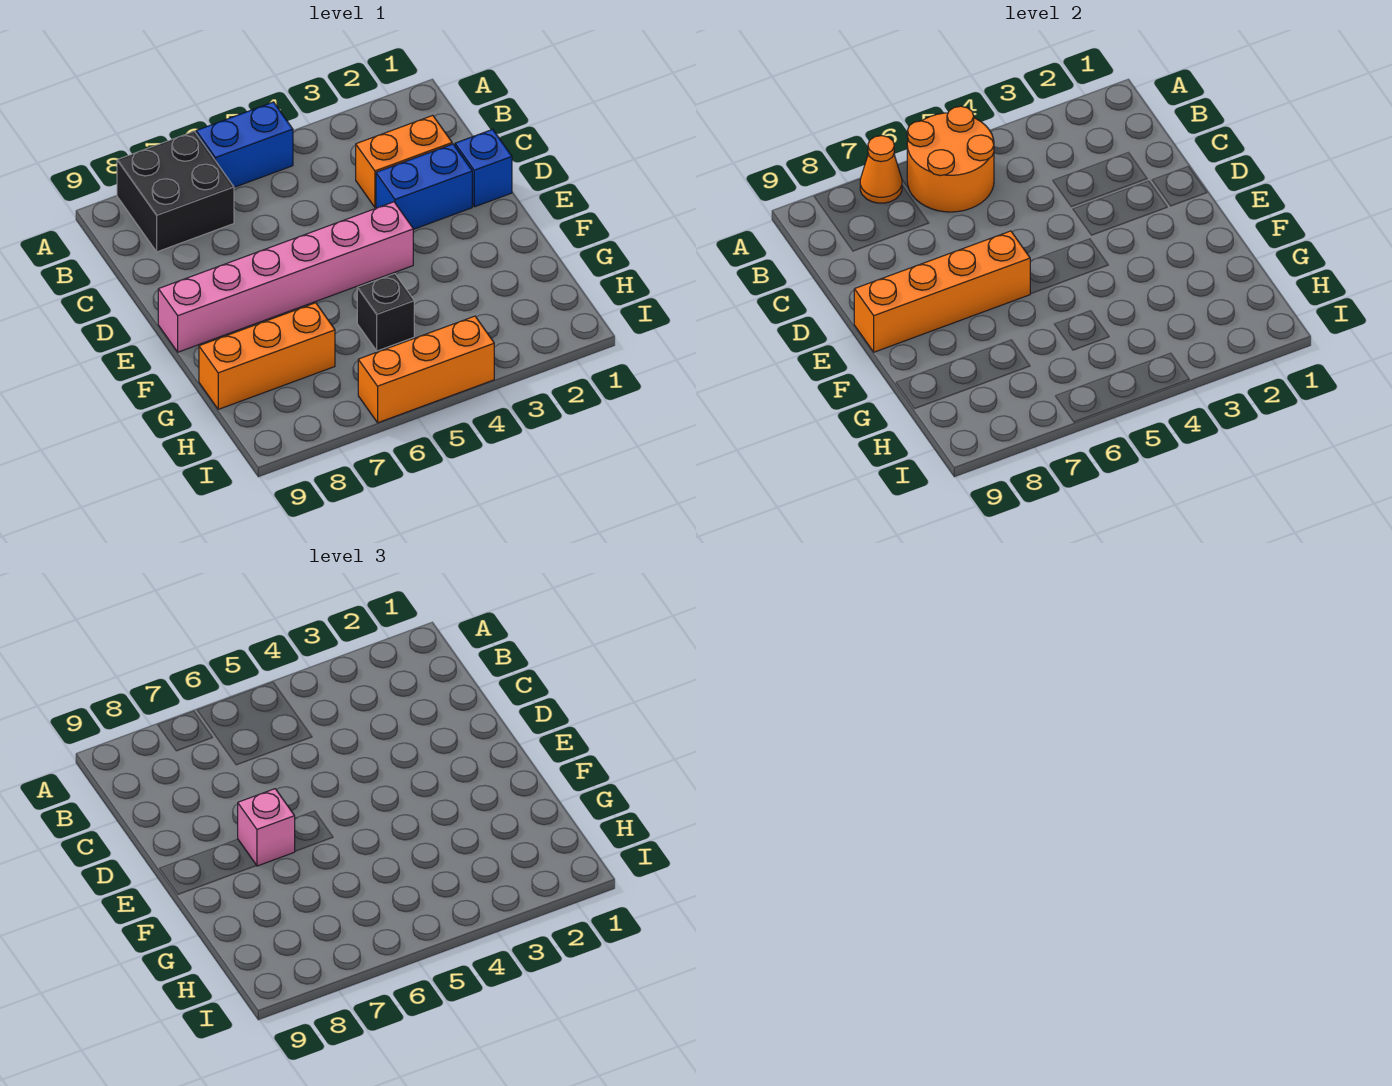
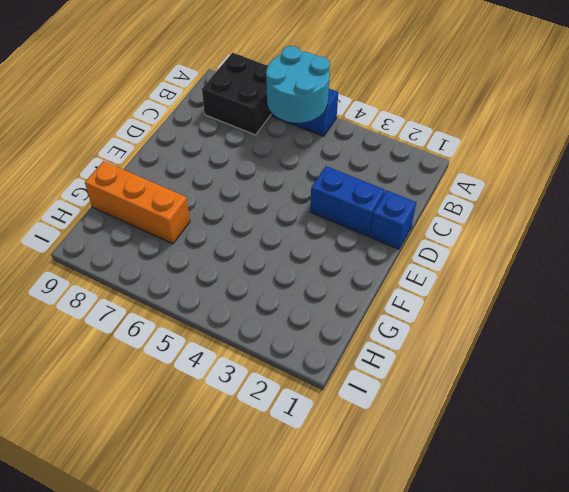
cyan 2x2 round brick [266,46,330,123] -> orange 2x2 round brick [907,106,994,212]
none -> orange 1x2 brick [356,115,452,207]
none -> pink 1x6 brick [158,202,413,352]
none -> black 1x1 brick [357,274,414,351]

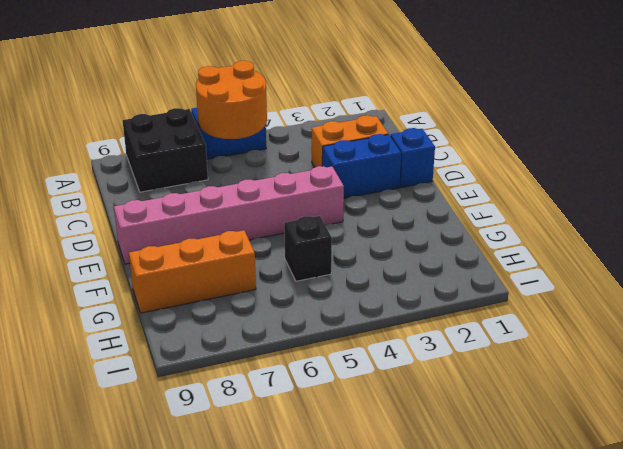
none -> orange 1x3 brick [358,316,494,423]
none -> orange 1x1 cone [860,136,902,203]
none -> orange 1x4 brick [854,231,1030,352]

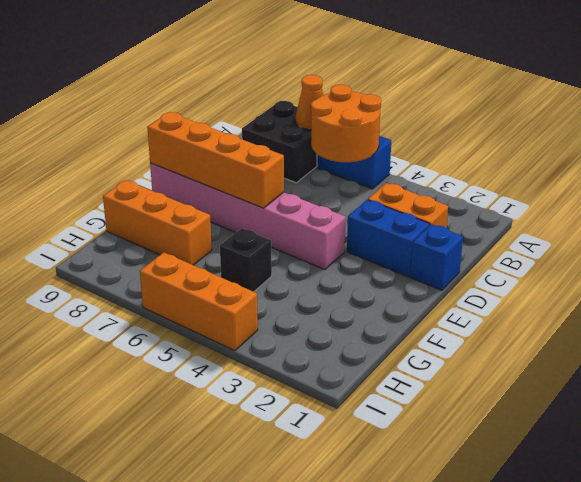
none -> pink 1x1 brick [238,789,295,866]

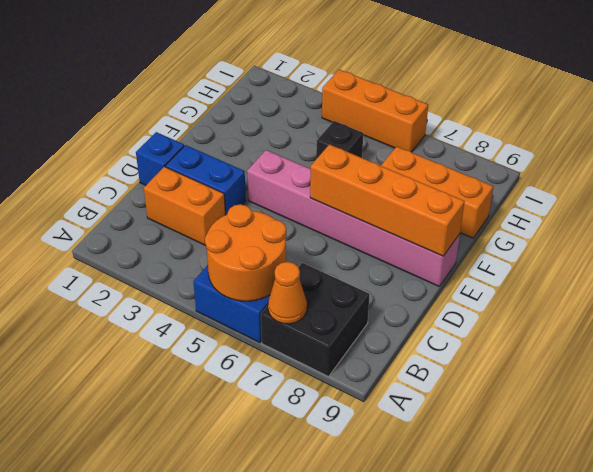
none -> pink 1x1 brick [238,789,295,866]

